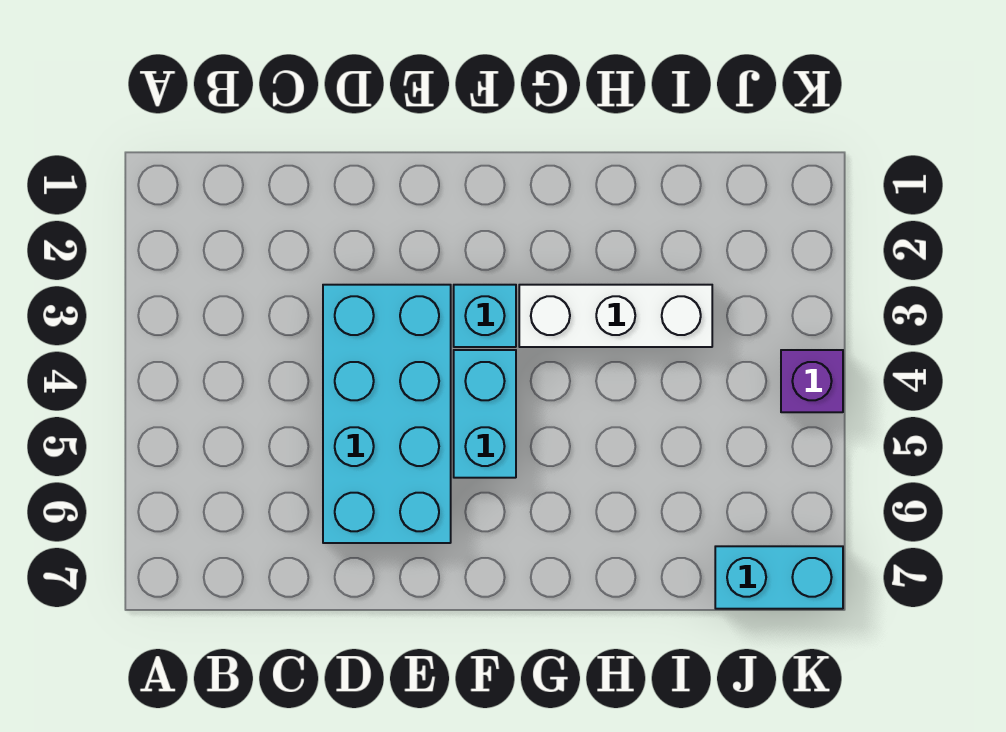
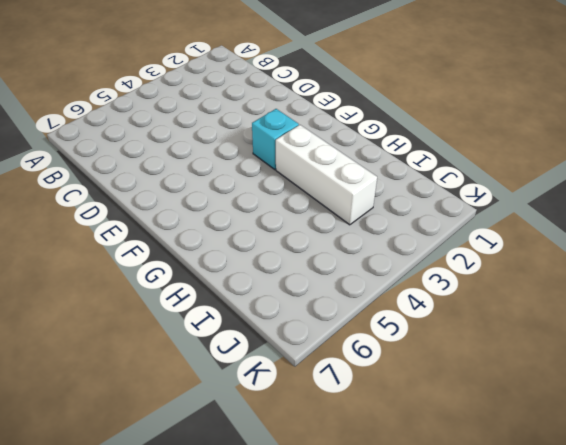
none -> cyan 2x4 brick [323,285,451,543]
none -> cyan 1x2 brick [454,350,516,478]

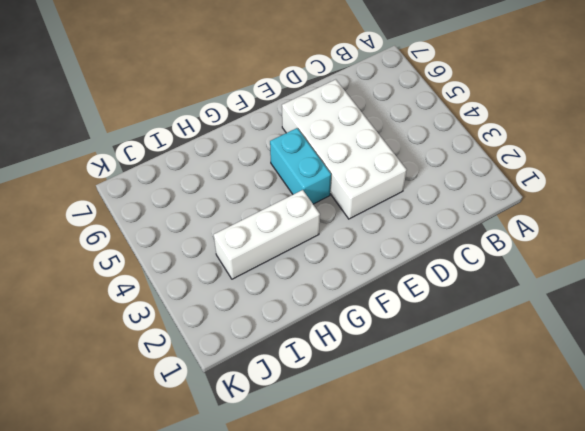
white 2x4 brick [282,79,407,219] -> cyan 2x4 brick [323,285,451,543]
none -> cyan 1x1 brick [454,285,516,347]
none -> cyan 1x2 brick [715,546,843,609]

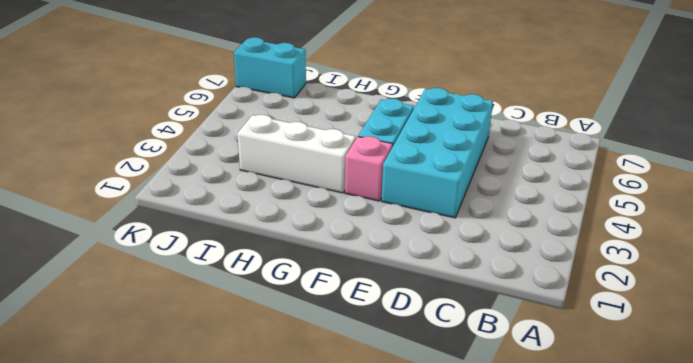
pink 1x1 brick [345,136,393,201] -> cyan 1x1 brick [454,285,516,347]
none -> purple 1x1 brick [781,350,843,412]

